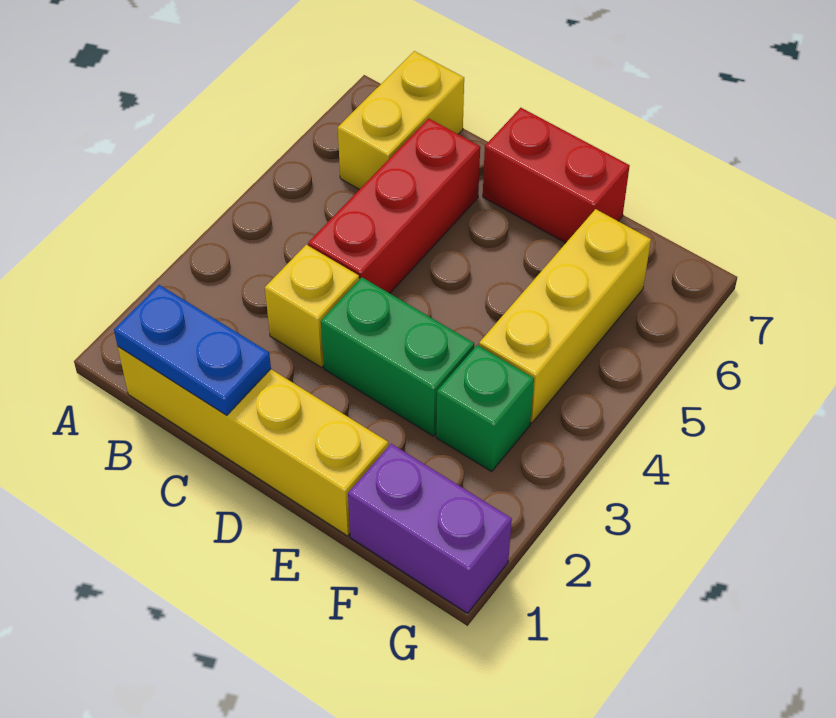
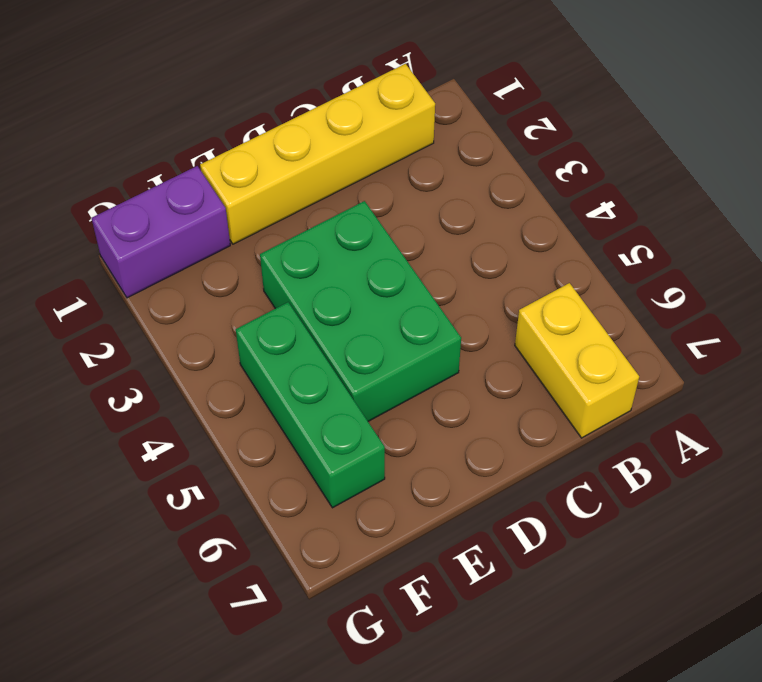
green 2x3 brick [260,201,461,421] -> green 1x2 brick [321,277,474,436]
green 1x3 brick [236,302,385,508] -> yellow 1x3 brick [479,209,651,423]
none -> yellow 1x1 brick [265,245,359,367]
none -> red 1x3 brick [308,118,480,293]

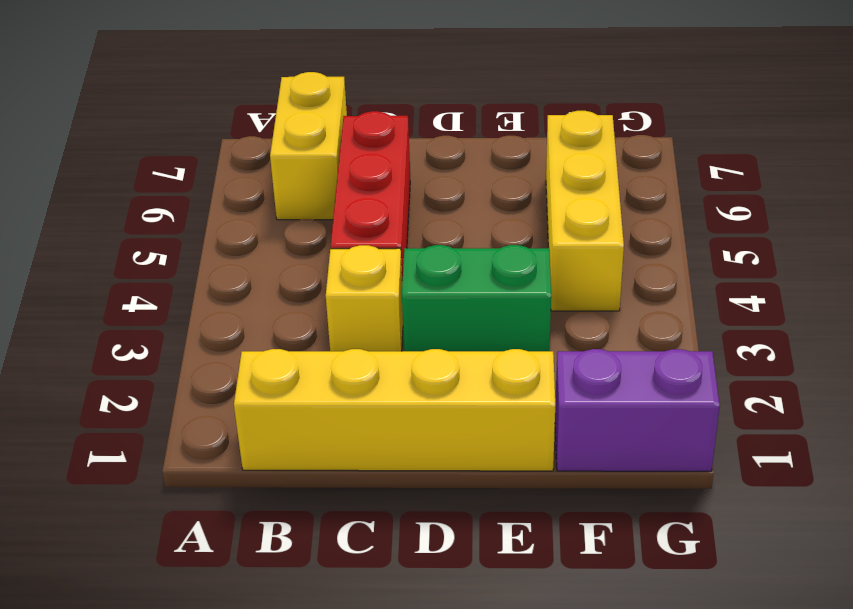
none -> red 1x2 brick [483,108,630,243]
none -> green 1x1 brick [436,345,534,472]

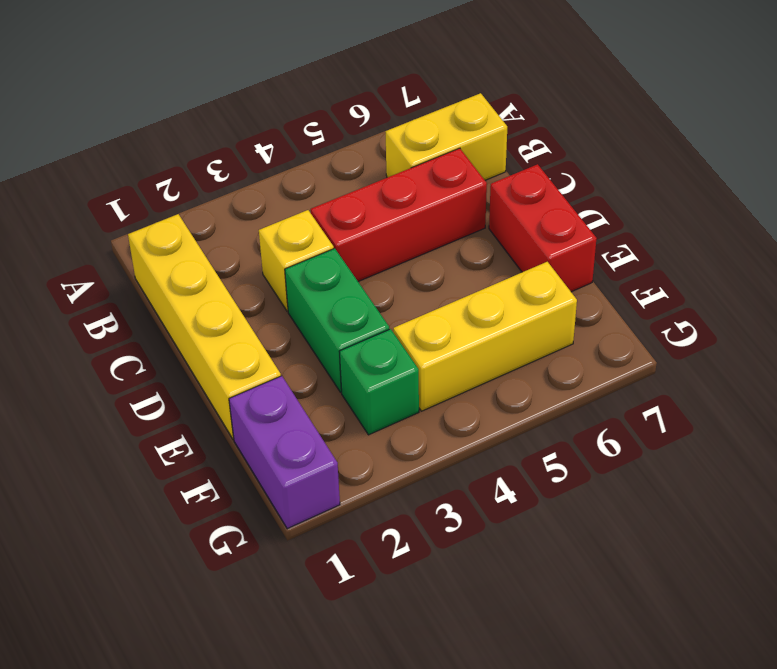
none -> blue 1x2 plate [114,285,271,415]

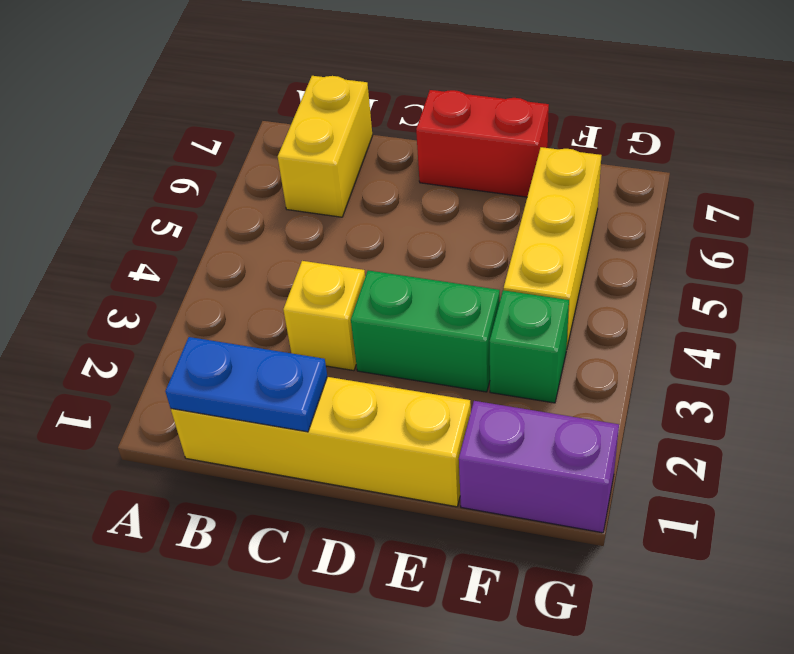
none -> red 1x3 brick [308,118,480,293]

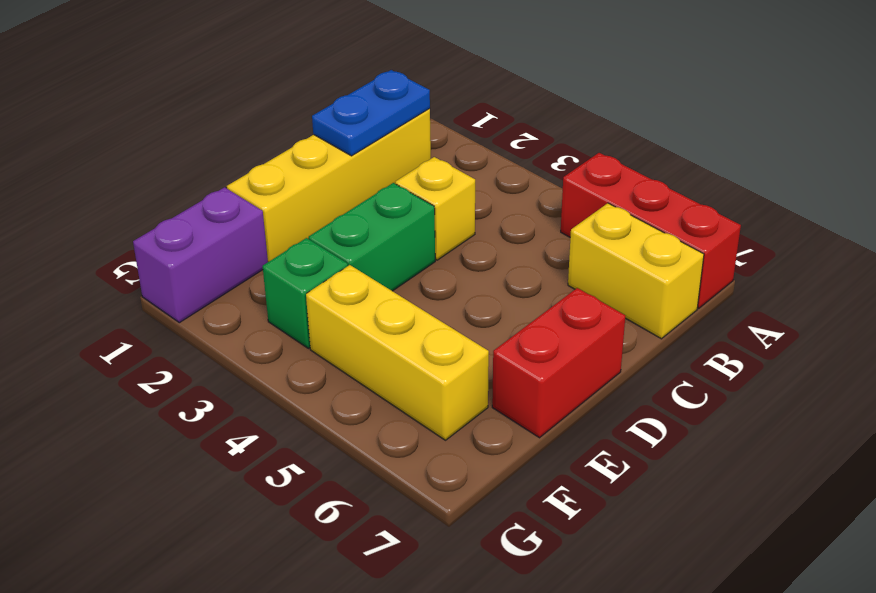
red 1x3 brick [561,153,741,308] -> red 1x3 brick moved to [308,118,480,293]

